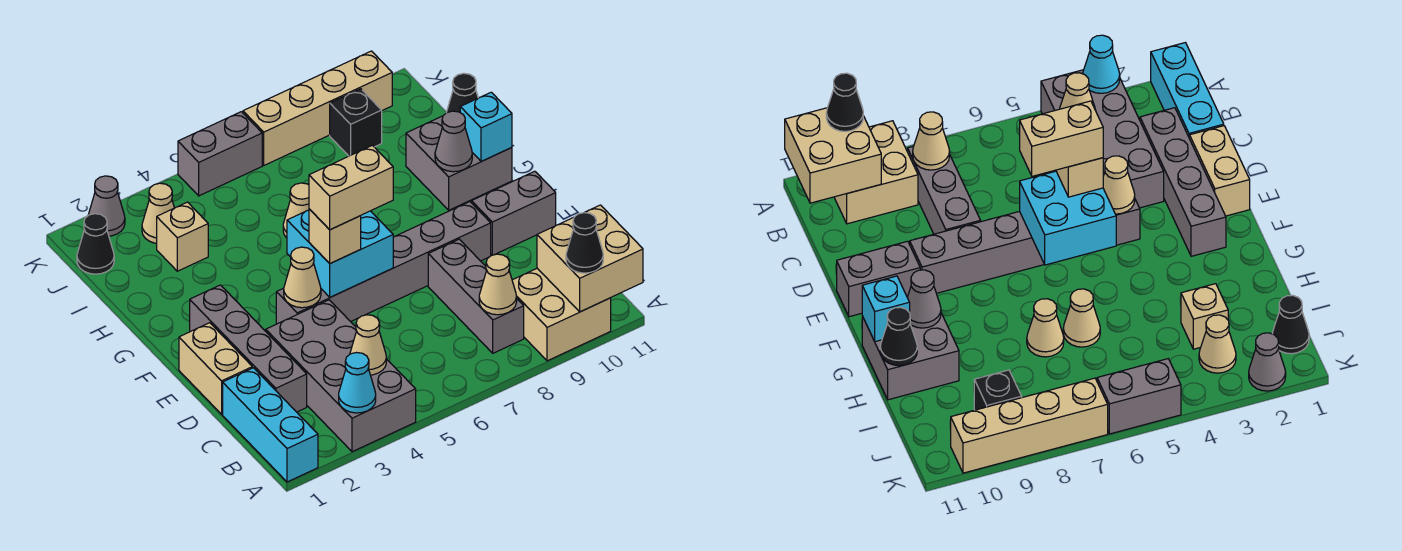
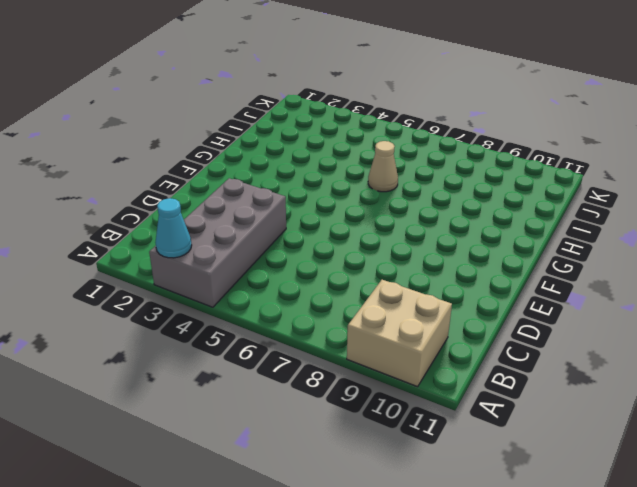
none -> cyan 1x3 brick [223,368,318,482]
none -> grey 1x3 brick [428,239,524,353]
none -> grey 1x4 brick [190,285,307,412]
none -> tan 1x2 brick [179,323,252,414]

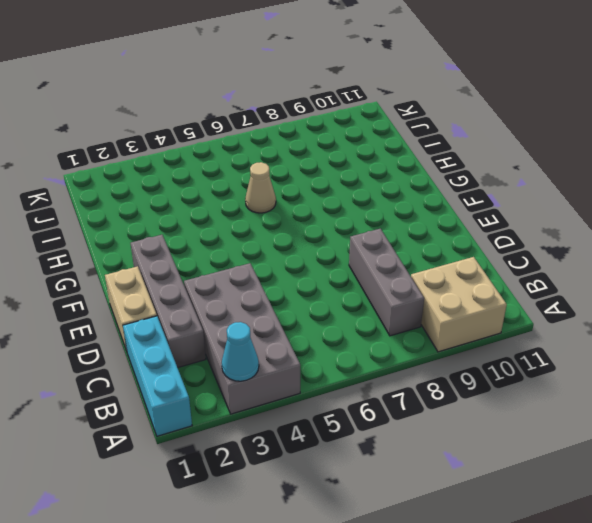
none -> grey 1x6 brick [276,202,491,324]
none -> grey 1x2 brick [472,171,556,255]
none -> grey 2x2 brick [406,116,512,210]
none -> tan 1x1 cone [1027,299,1064,357]

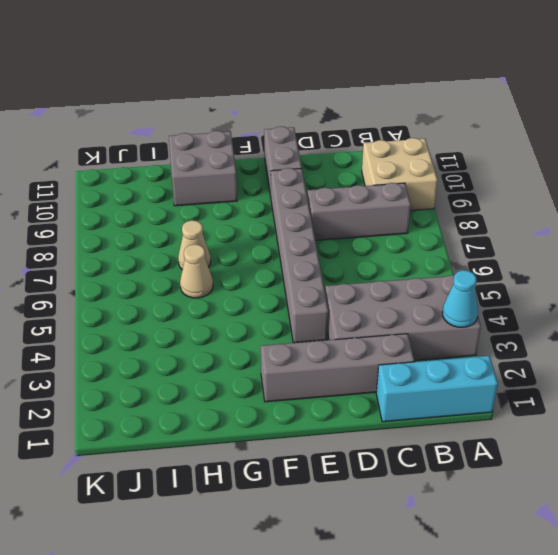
none -> tan 1x2 brick [179,323,252,414]
none -> tan 1x1 brick [157,202,208,271]
none -> black 1x1 cone [77,214,114,274]
none -> tan 1x1 cone [142,183,174,243]

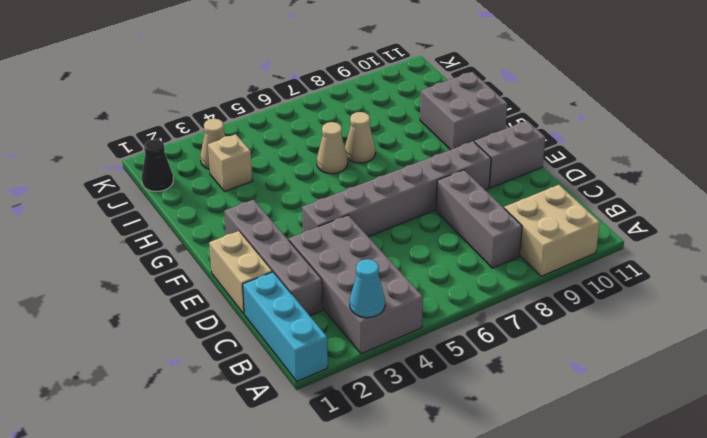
none -> black 1x1 brick [330,89,382,156]
none -> grey 1x1 cone [88,176,125,236]
none -> grey 1x2 brick [178,112,262,196]
none -> tan 1x4 brick [243,51,392,165]

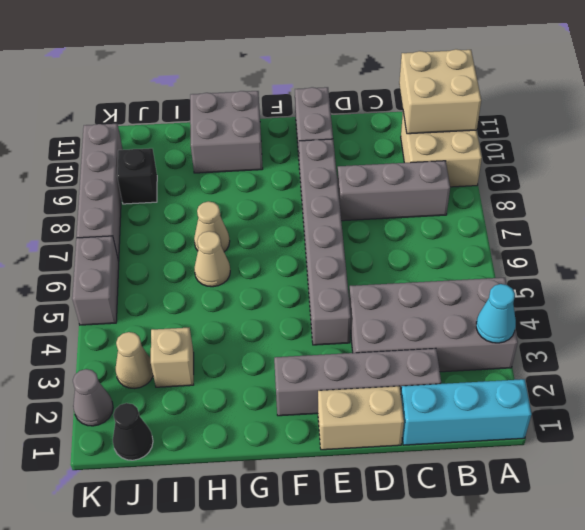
grey 1x4 brick [77,124,123,261] -> tan 1x4 brick [243,51,392,165]
none -> tan 1x1 cone [350,315,386,375]
none -> tan 1x1 cone [479,254,517,315]
none -> tan 1x1 cone [284,247,321,308]
none -> cyan 2x2 brick [287,210,393,297]

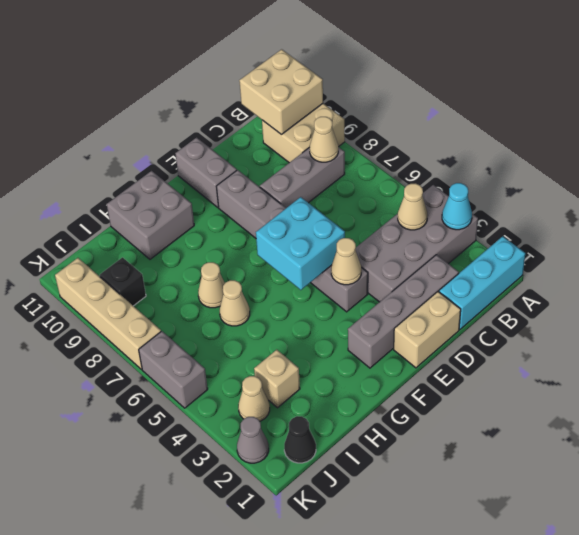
none -> grey 1x1 cone [435,111,472,172]
none -> cyan 1x1 brick [460,92,512,162]
none -> black 1x1 cone [446,73,478,113]
none -> black 1x1 cone [566,213,603,273]

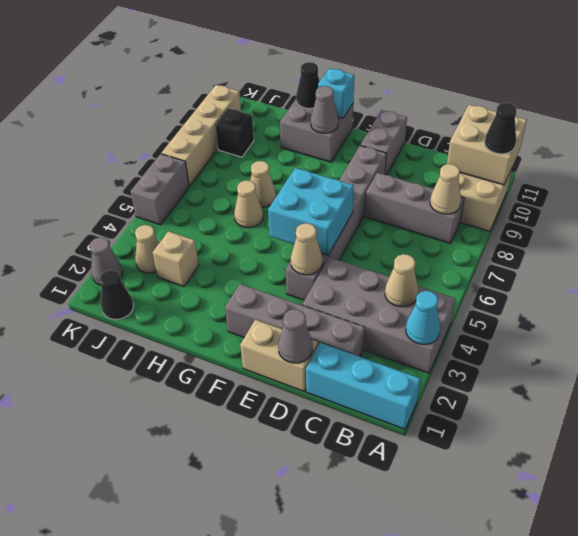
grey 1x1 cone [278,309,313,363] -> none
none -> tan 1x1 brick [309,209,361,263]
none -> tan 1x2 brick [309,145,393,230]

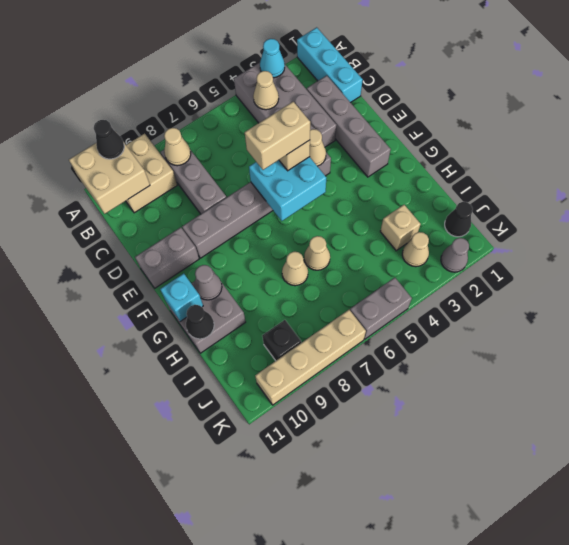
none -> tan 1x2 brick [179,323,252,414]

